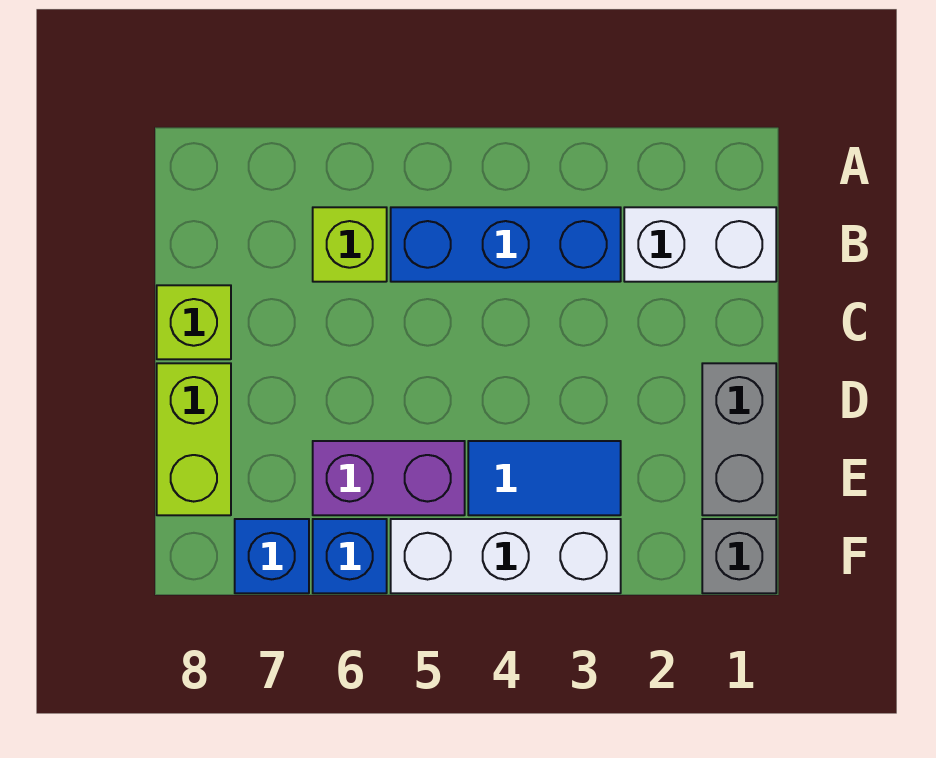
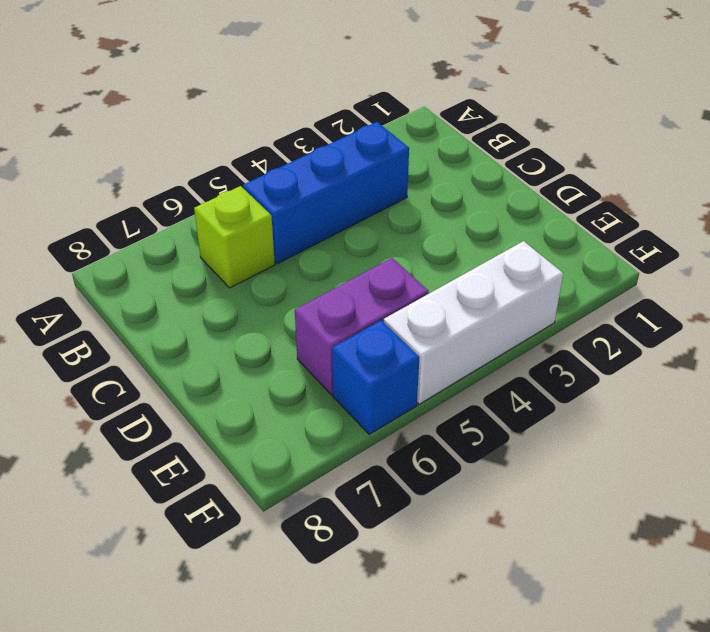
none -> white 1x2 brick [624,207,776,282]
none -> lime 1x1 brick [157,285,231,359]
none -> grey 1x2 brick [702,363,776,515]

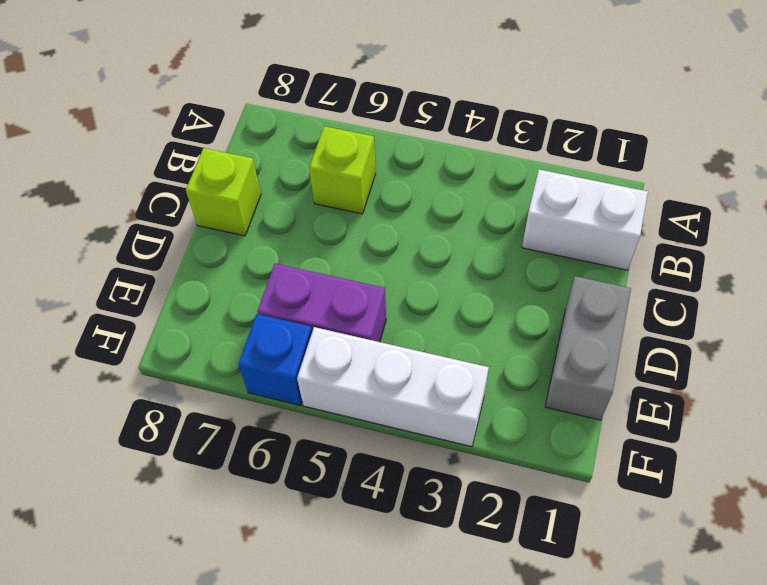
none -> blue 1x3 brick [391,207,621,282]
none -> lime 1x2 brick [157,363,231,515]
none -> blue 1x2 tile [468,441,621,515]

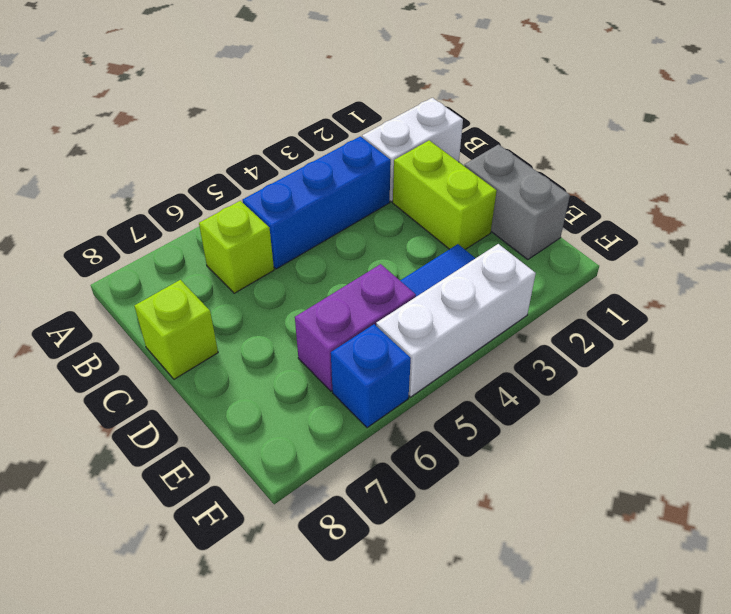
lime 1x2 brick [393,140,497,249] -> lime 1x2 brick moved to [157,363,231,515]
none -> grey 1x1 brick [702,519,776,593]
none -> blue 1x1 brick [235,519,309,593]

